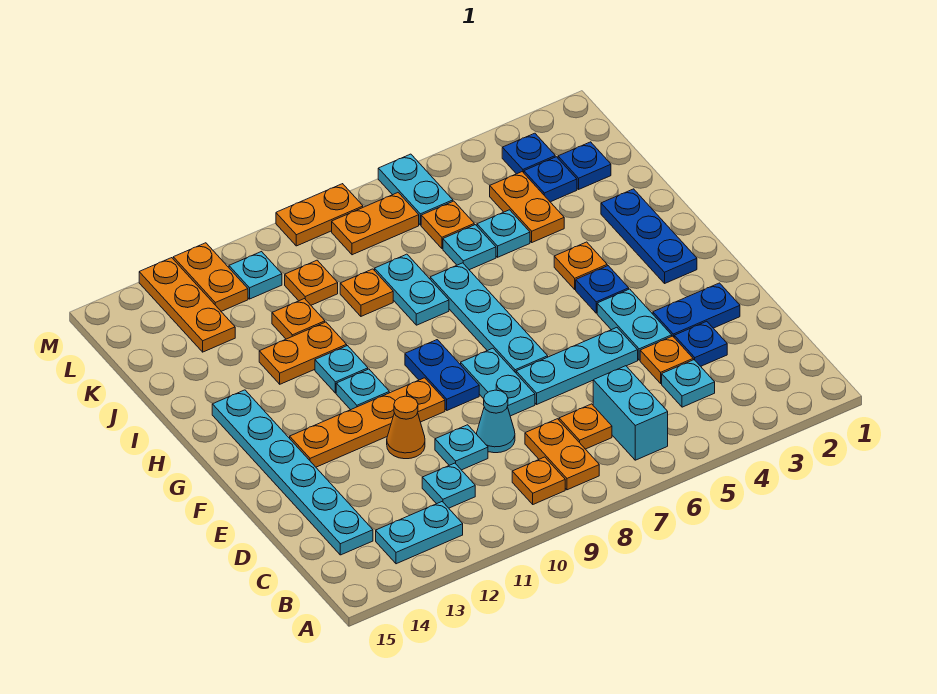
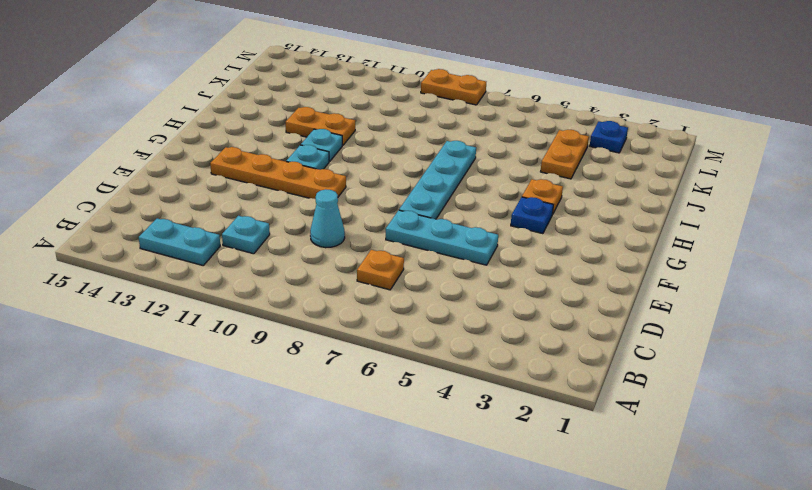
none -> cyan 1x2 brick [593,366,668,460]
none -> orange 1x2 plate [525,419,599,490]
none -> orange 1x1 plate [512,457,565,504]
none -> cyan 1x1 plate [662,360,715,407]

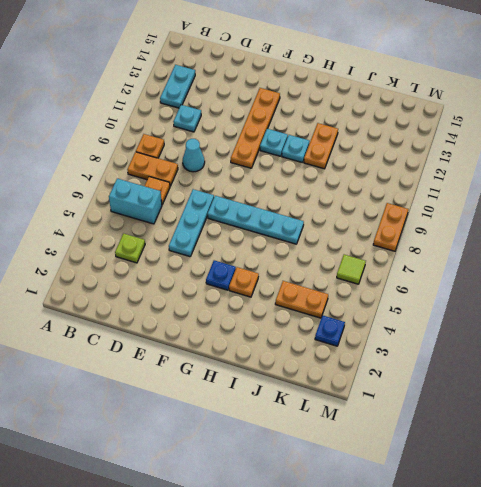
lime 1x1 plate [115,234,145,263] -> cyan 1x1 plate [662,360,715,407]
lime 1x1 tile [337,255,366,284] -> cyan 1x2 plate [378,154,453,225]
none -> cyan 1x6 plate [212,390,373,555]
none -> blue 1x1 plate [674,321,727,366]
none -> orange 1x1 plate [640,336,693,383]
none -> cyan 1x1 plate [435,425,488,470]

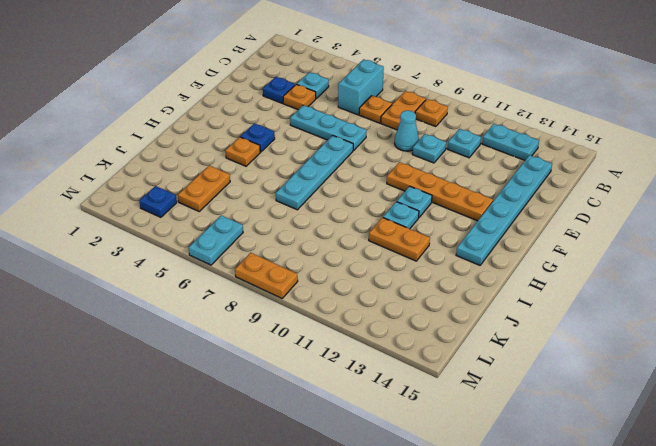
none -> blue 1x2 plate [653,283,740,337]
none -> cyan 1x2 plate [597,289,672,360]
none -> cyan 1x2 plate [461,348,535,416]
none -> orange 1x1 cone [387,396,425,459]

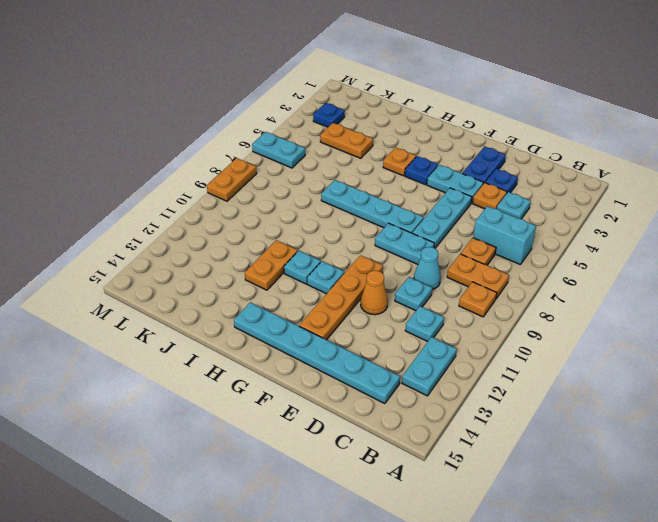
none -> blue 1x2 plate [405,340,479,410]
none -> blue 1x3 plate [601,189,697,283]
none -> cyan 1x2 plate [375,254,449,325]
none -> cyan 1x1 plate [477,210,530,257]

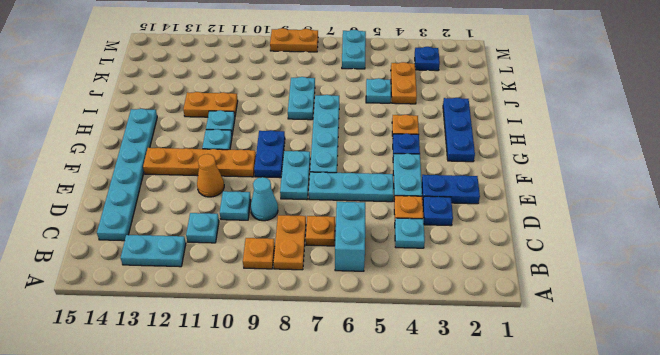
none -> cyan 1x1 plate [443,225,496,270]
none -> orange 1x1 plate [340,269,393,316]
none -> orange 1x1 plate [272,299,325,339]
none -> blue 1x1 plate [558,142,611,189]

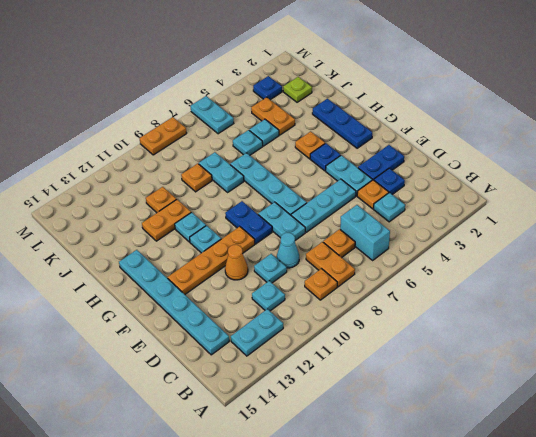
lime 1x1 plate [283,77,312,102] -> blue 1x1 plate [558,142,611,189]
none -> blue 1x1 plate [524,157,577,202]
none -> orange 1x1 plate [421,201,474,249]
none -> orange 1x1 plate [285,260,338,305]
none -> orange 1x3 plate [139,258,235,352]

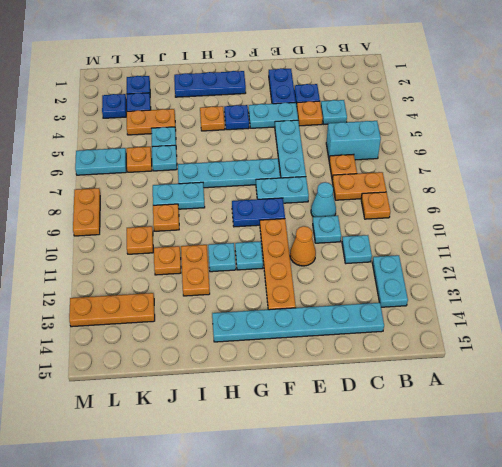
none -> orange 1x2 plate [332,193,419,255]
none -> cyan 1x1 plate [229,252,282,299]
none -> orange 1x2 plate [173,243,248,311]

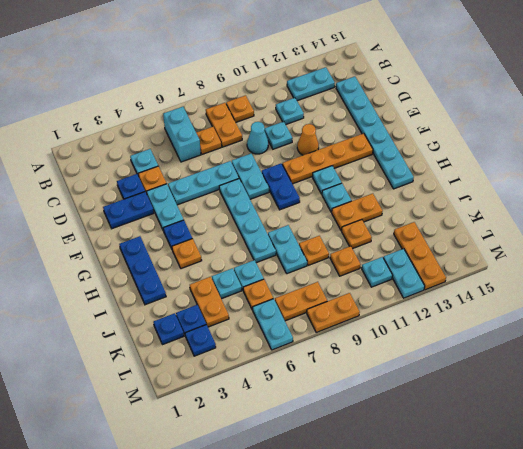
cyan 1x2 plate [383,249,425,298] -> orange 1x2 plate [173,243,248,311]

